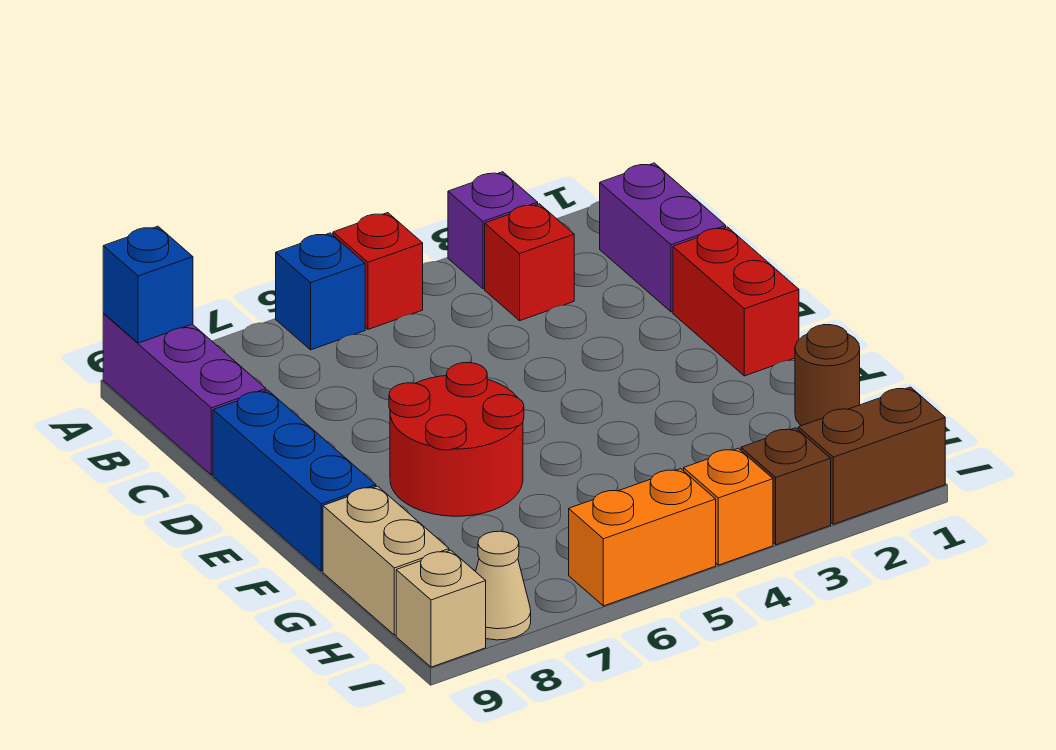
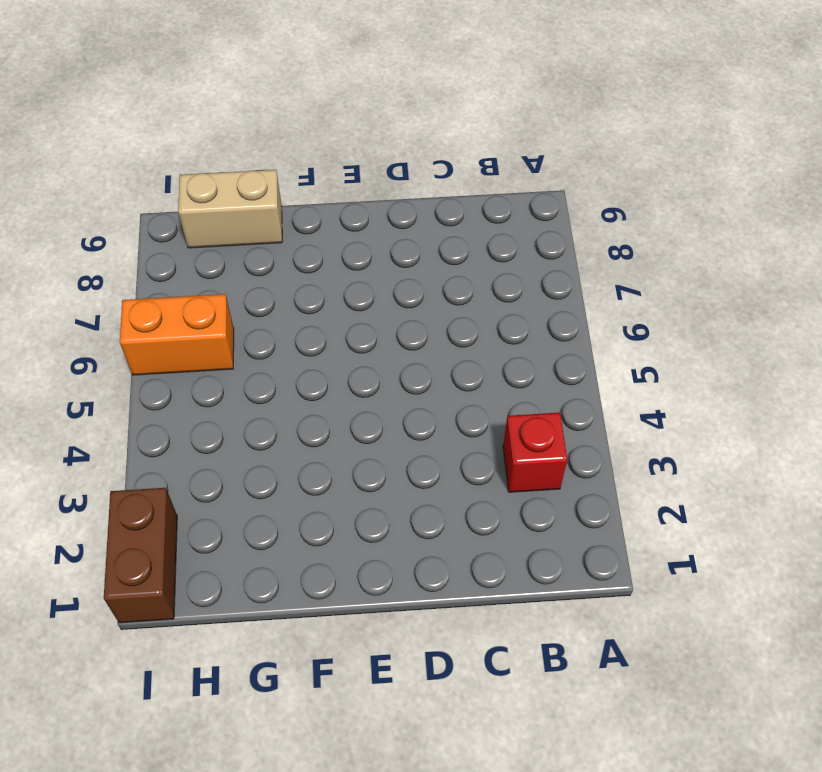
orange 1x2 brick [120,294,234,375] -> orange 1x2 brick turned to [569,469,716,606]
none -> purple 1x1 brick [448,172,538,289]
none -> red 1x1 brick [333,213,423,329]
none -> blue 1x1 brick [276,233,365,350]

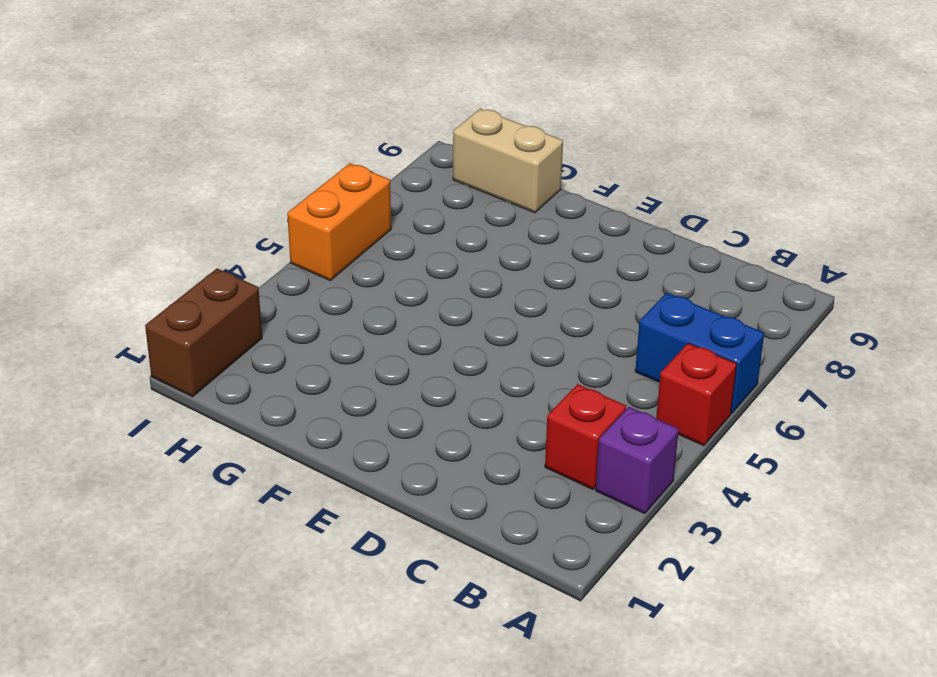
blue 1x2 brick [635,293,764,414] -> blue 1x1 brick [276,233,365,350]
none -> purple 1x3 brick [103,314,266,475]
none -> purple 1x2 brick [600,163,726,312]
none -> red 1x2 brick [673,227,799,376]

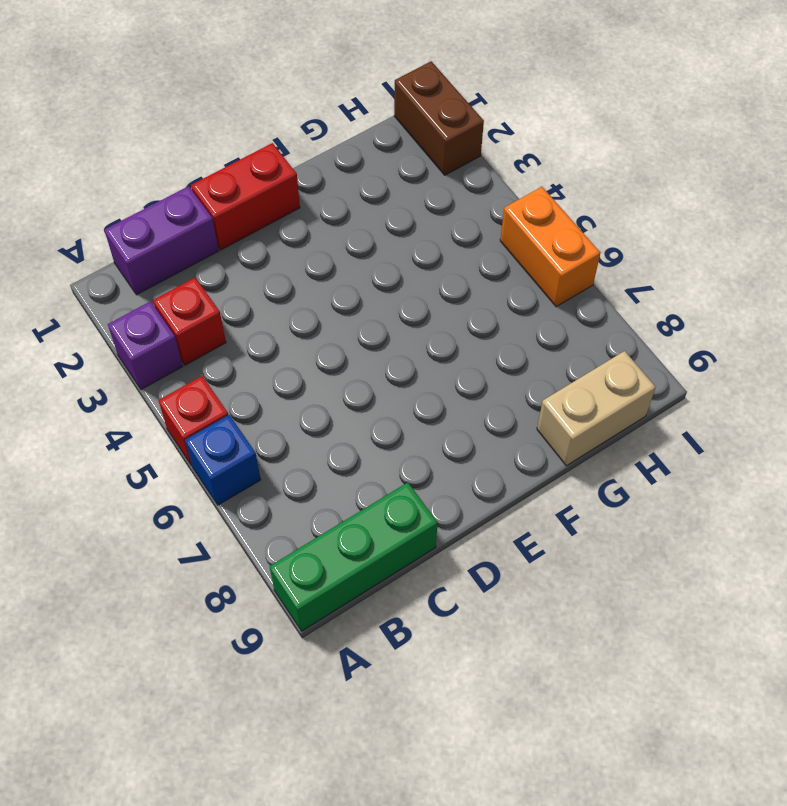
green 1x3 brick [269,482,438,631] -> purple 1x3 brick [103,314,266,475]
none -> blue 1x3 brick [213,390,376,571]
none -> red 2x2 round brick [389,363,524,516]
none -> brown 1x1 round brick [795,325,860,426]

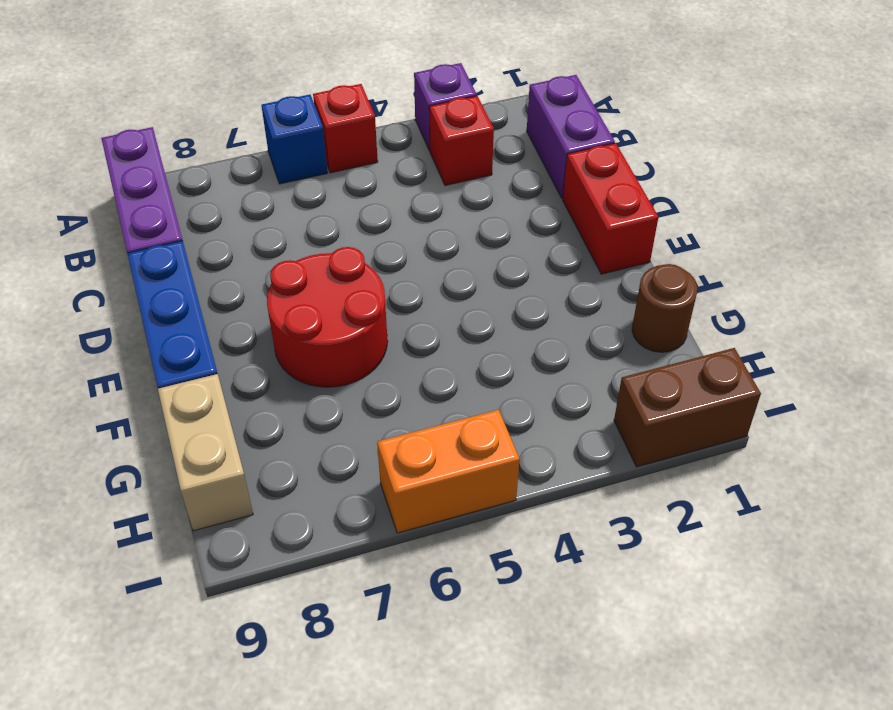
none -> brown 1x1 brick [741,428,831,545]
none -> orange 1x1 brick [684,448,773,565]
none -> tan 1x1 cone [476,531,531,640]

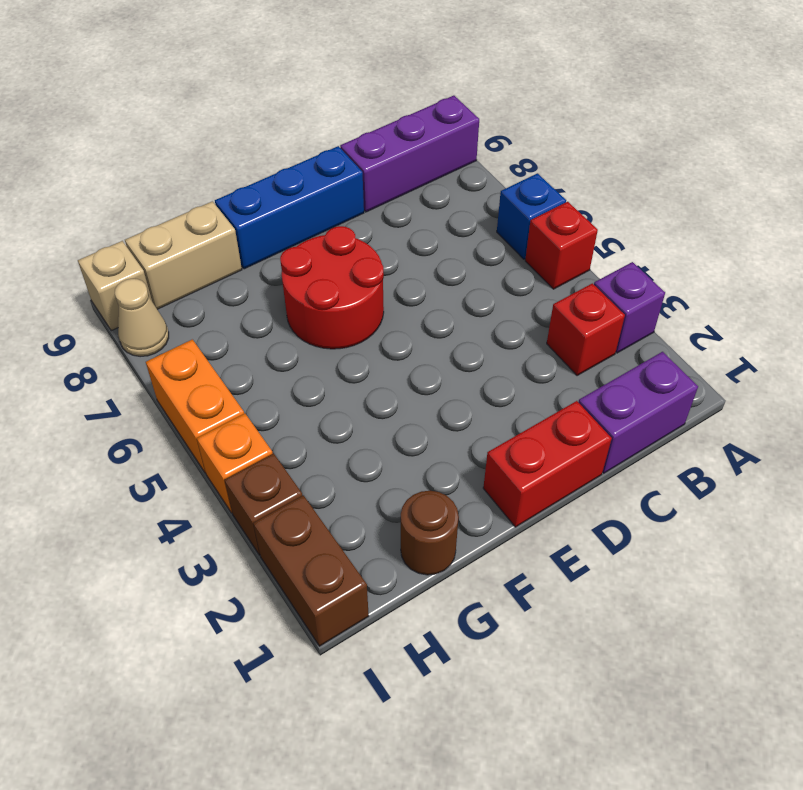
none -> blue 1x1 brick [103,226,193,343]

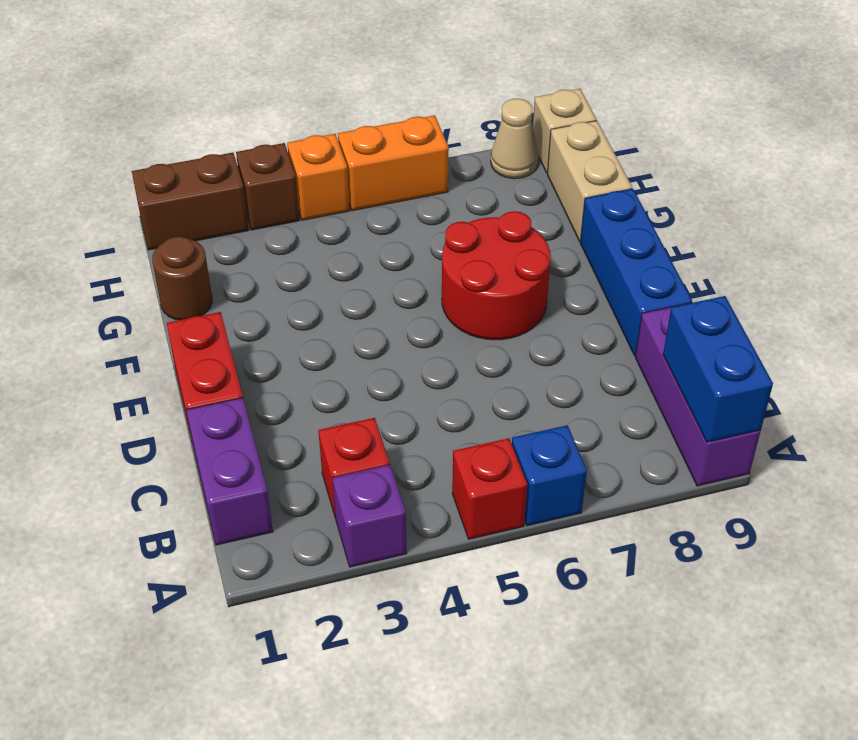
blue 1x2 brick [663,296,773,442] -> blue 1x1 brick [103,226,193,343]

